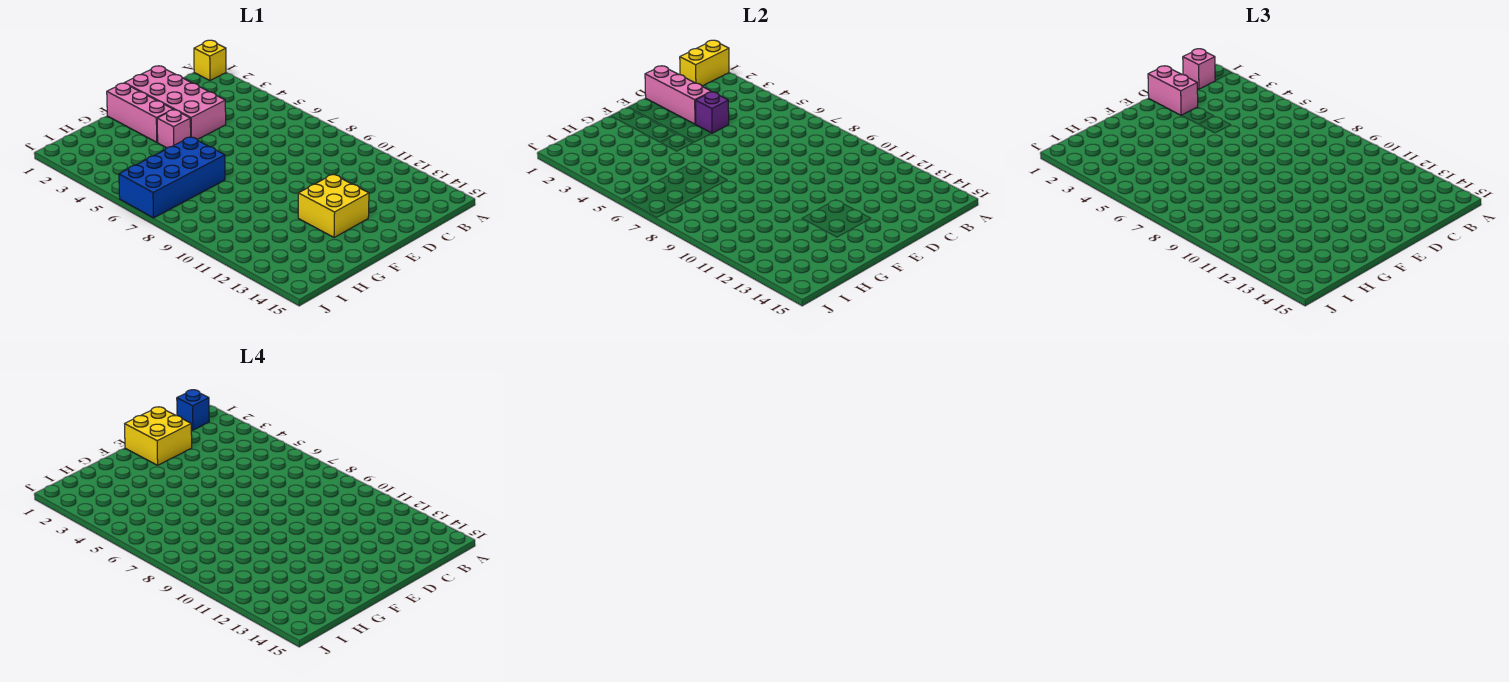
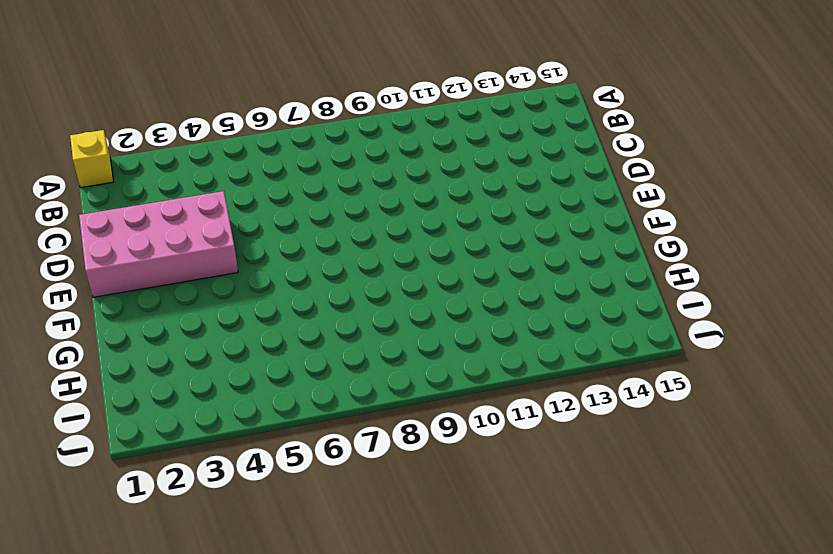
none -> yellow 2x2 brick [298,174,369,238]
none -> pink 1x3 brick [107,83,173,142]
none -> pink 1x1 brick [157,110,191,148]

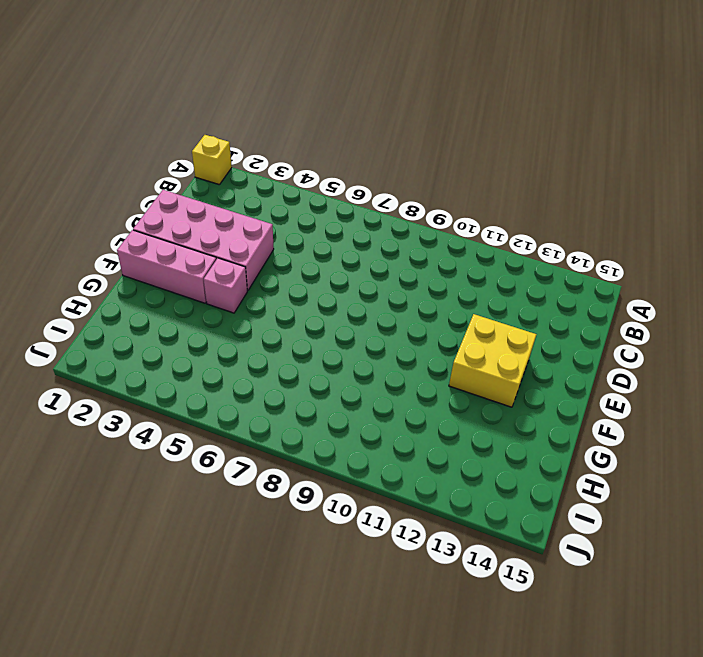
none -> blue 2x4 brick [119,137,225,218]
none -> yellow 1x2 brick [680,40,729,86]
none -> pink 1x3 brick [645,66,711,124]

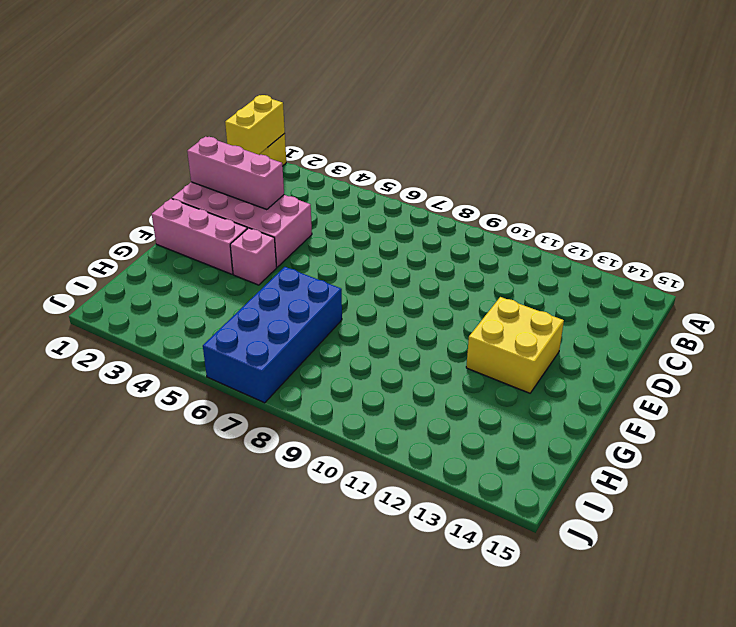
none -> purple 1x1 brick [696,92,729,133]
none -> pink 1x1 brick [1183,49,1216,89]
none -> pink 1x2 brick [1148,66,1198,115]

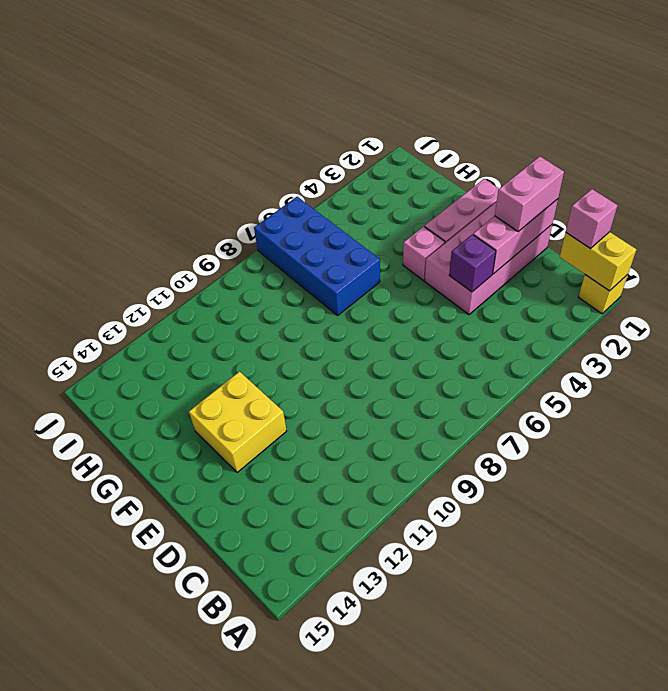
none -> blue 1x1 brick [177,390,209,430]
none -> yellow 2x2 brick [125,407,192,465]

